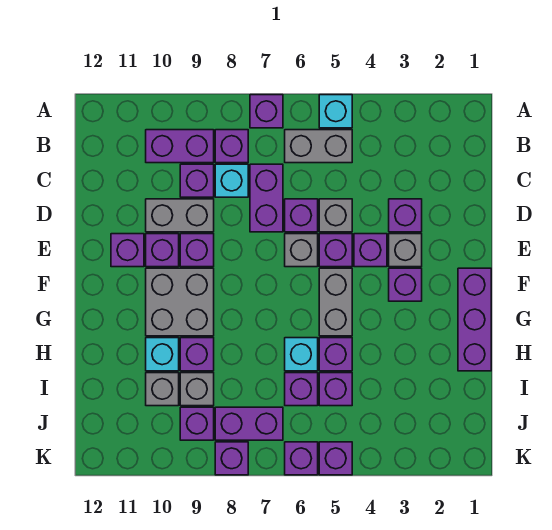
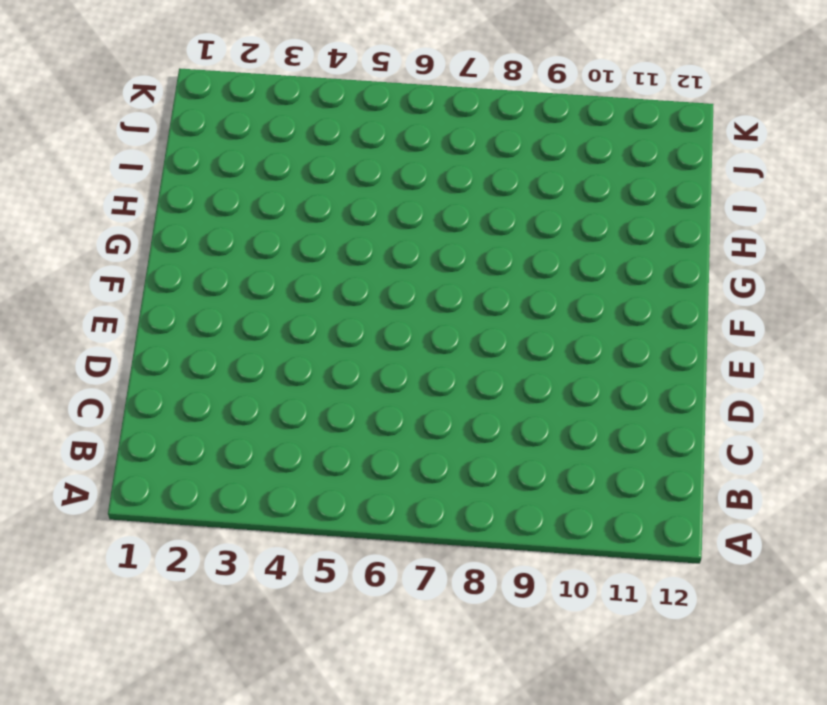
none -> cyan 1x1 brick [319,95,352,128]
none -> purple 1x1 brick [250,95,283,128]
none -> grey 1x2 brick [285,130,352,163]
none -> purple 1x1 brick [215,130,248,163]

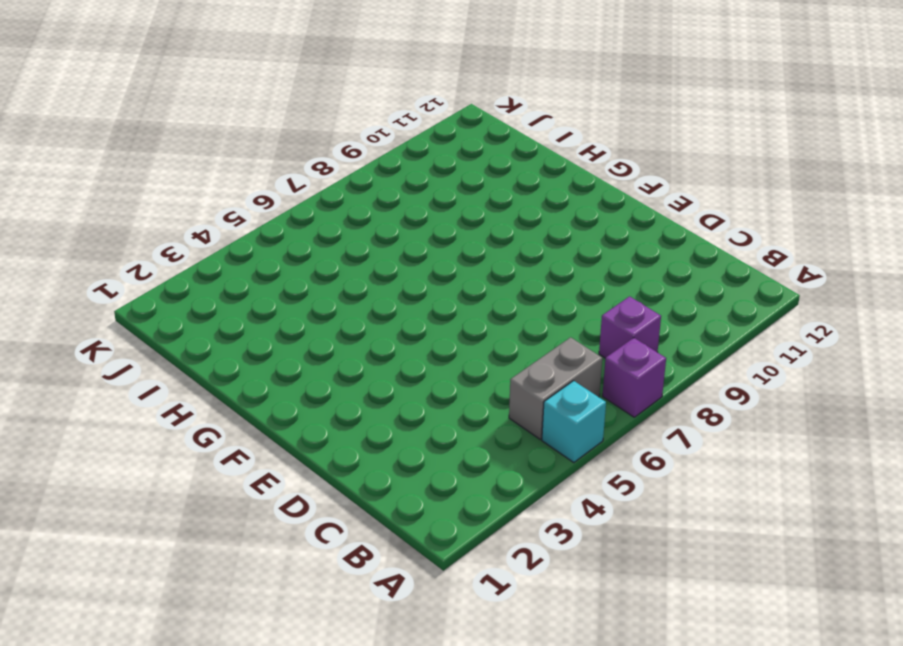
none -> purple 1x2 brick [146,130,214,163]
none -> purple 1x2 brick [250,164,283,232]
none -> cyan 1x1 brick [215,164,248,197]
none -> purple 1x1 brick [180,164,214,197]

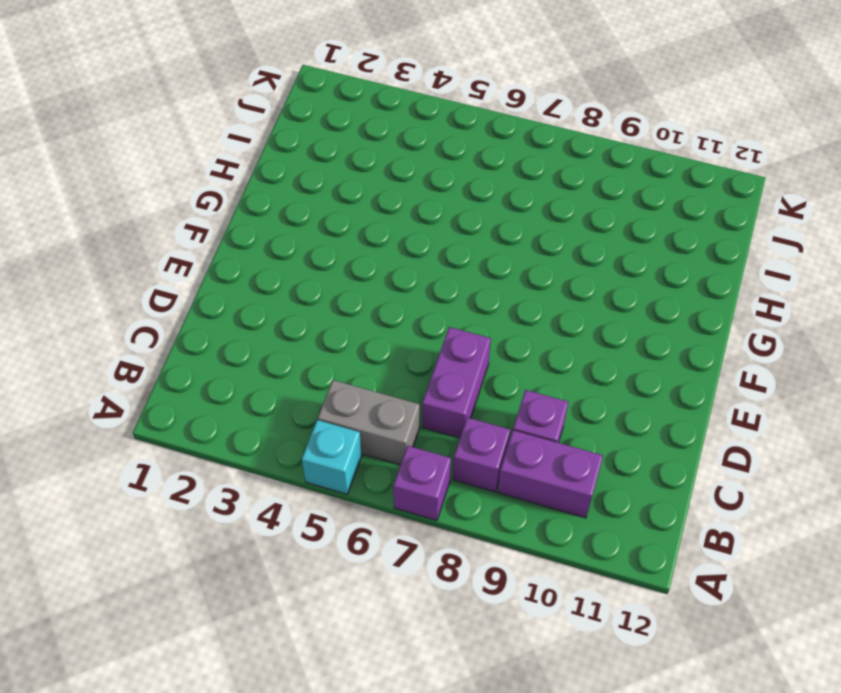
none -> cyan 1x1 brick [215,164,248,197]
none -> purple 1x1 brick [389,199,422,232]
none -> grey 1x1 brick [319,199,352,232]
none -> purple 1x1 brick [285,199,318,232]

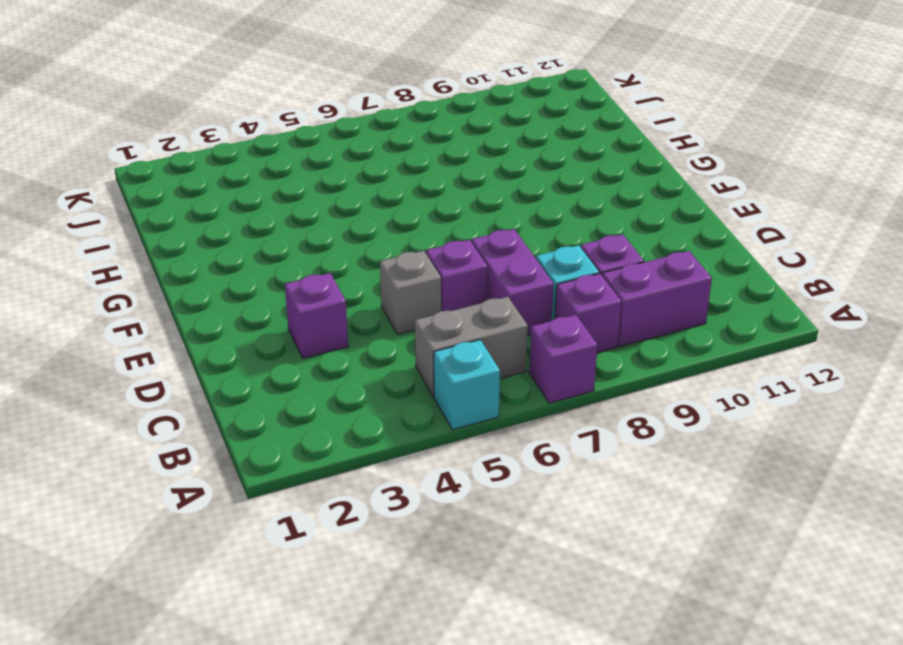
none -> grey 1x2 brick [146,199,214,232]
none -> grey 1x1 brick [389,234,422,267]
none -> purple 1x1 brick [354,234,387,267]
none -> purple 1x1 brick [319,234,352,267]

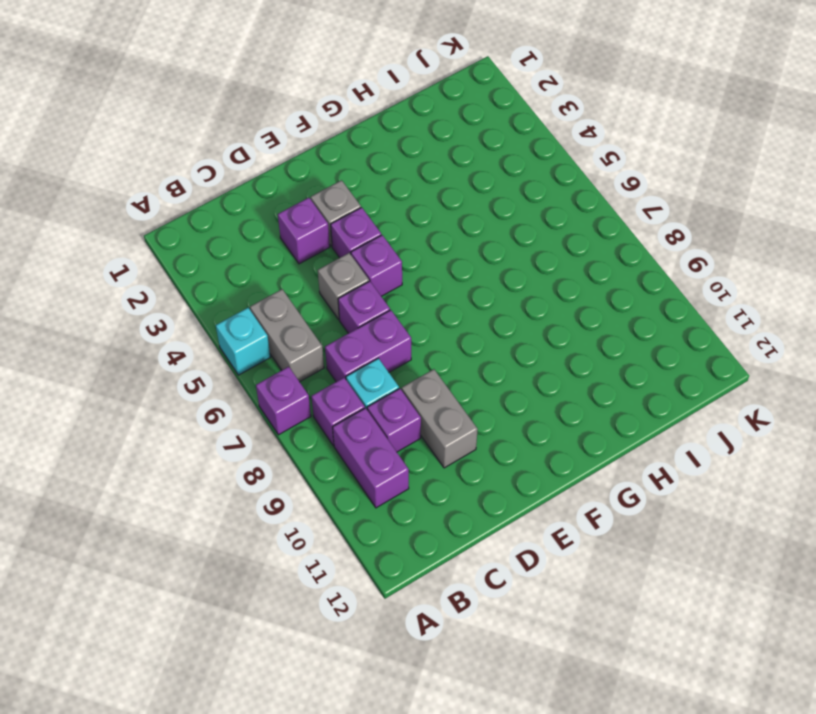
none -> grey 1x1 brick [285,234,318,267]
none -> purple 1x1 brick [180,234,214,267]
none -> purple 1x1 brick [146,234,179,267]
none -> purple 1x1 brick [111,234,144,267]

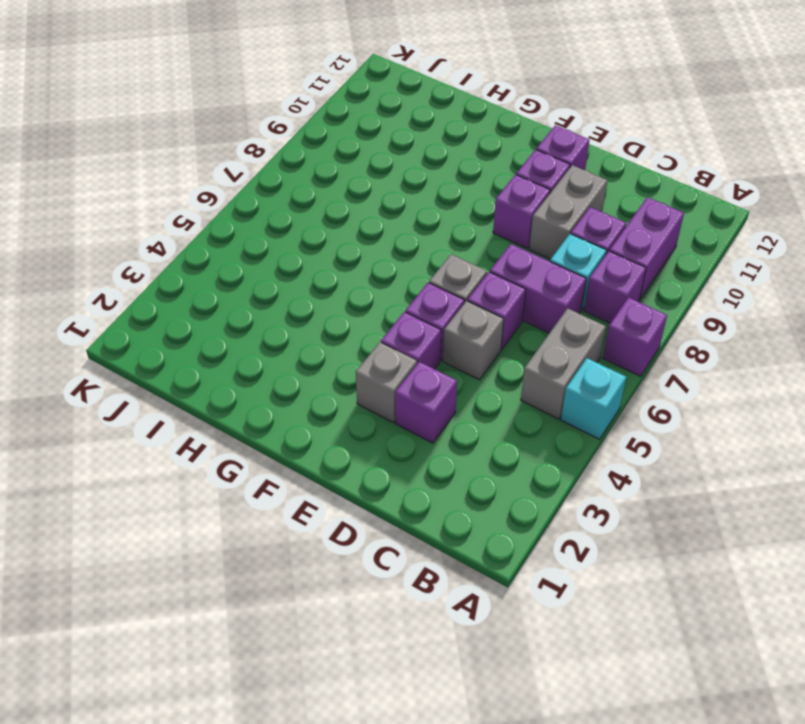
none -> purple 1x3 brick [458,268,491,371]
none -> purple 1x1 brick [389,268,422,301]
none -> grey 1x2 brick [319,268,352,336]
none -> grey 2x2 brick [146,268,214,336]

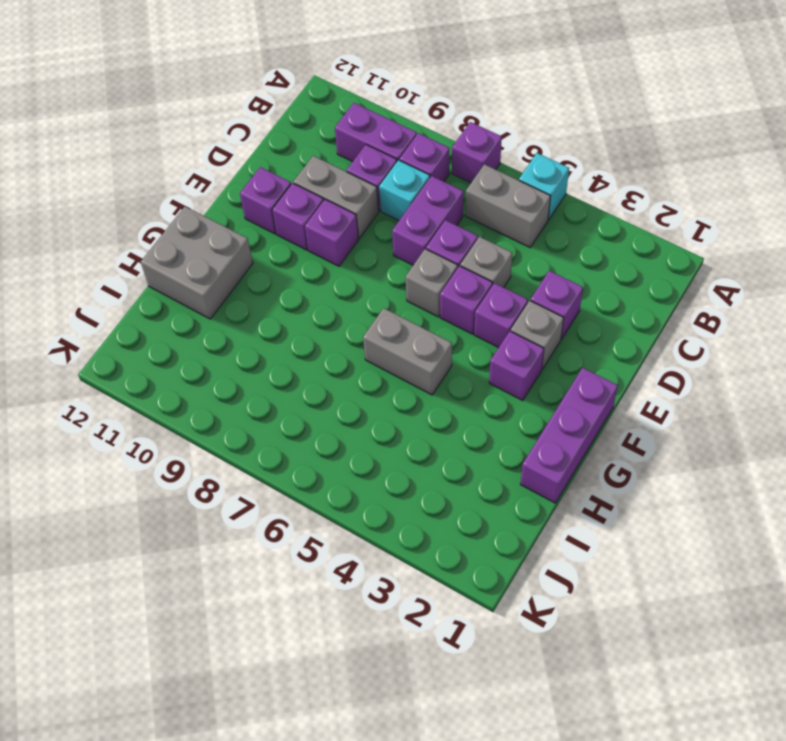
grey 1x2 brick [363,308,452,395] -> grey 1x2 brick turned to [319,268,352,336]
grey 2x2 brick [141,207,253,319] -> grey 2x2 brick moved to [146,268,214,336]
none -> purple 1x1 brick [319,338,352,371]
none -> cyan 1x1 brick [285,338,318,371]
none -> purple 1x1 brick [180,338,214,371]
none -> cyan 1x1 brick [146,338,179,371]

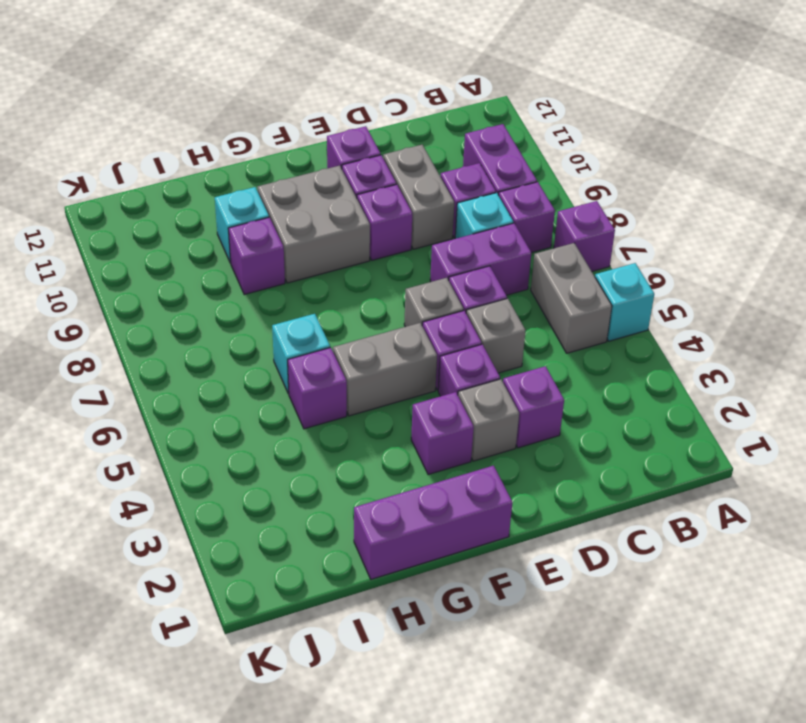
none -> purple 1x1 brick [319,373,352,406]
none -> purple 1x1 brick [285,373,318,406]
none -> grey 1x1 brick [180,373,214,406]
none -> grey 1x1 brick [146,373,179,406]

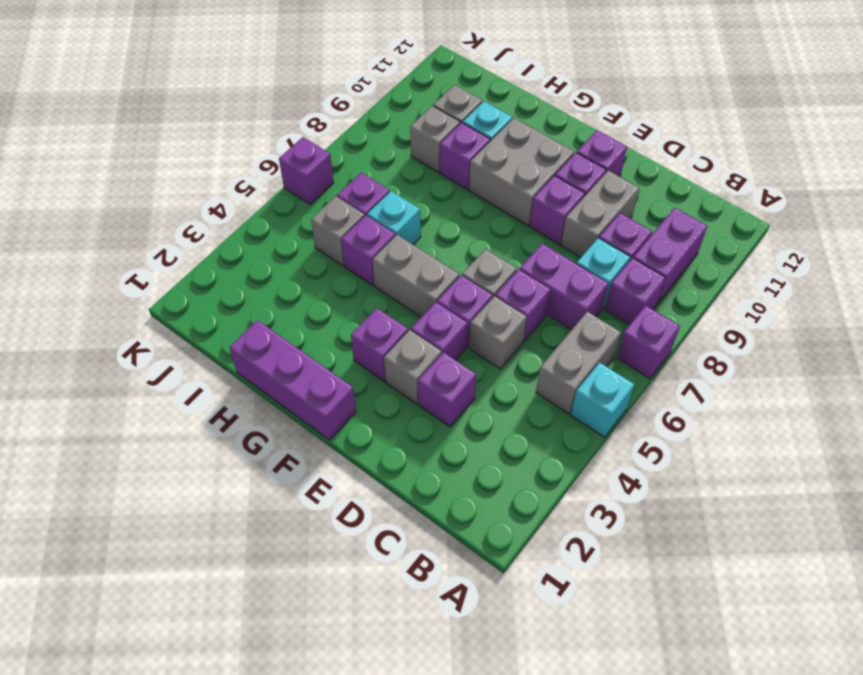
grey 1x1 brick [311,196,365,266] -> purple 1x1 brick [319,373,352,406]
none -> purple 1x2 brick [215,407,283,440]
none -> purple 1x1 brick [180,407,214,440]
none -> purple 1x1 brick [319,442,352,475]
none -> purple 1x1 brick [215,442,248,475]

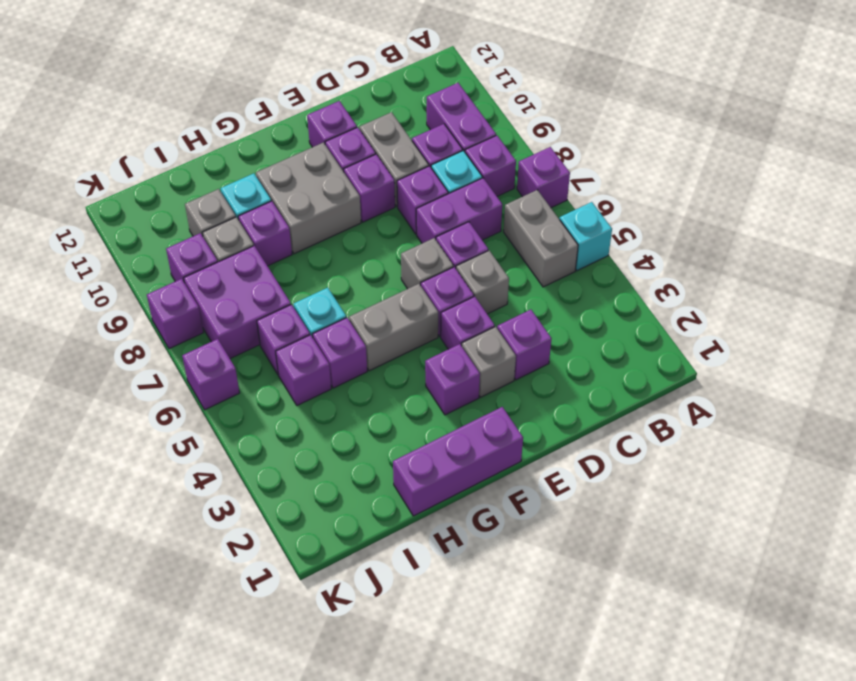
purple 1x1 brick [397,166,448,234] -> purple 1x1 brick moved to [319,442,352,475]
purple 2x2 brick [184,246,291,359] -> purple 1x2 brick [215,407,283,440]

